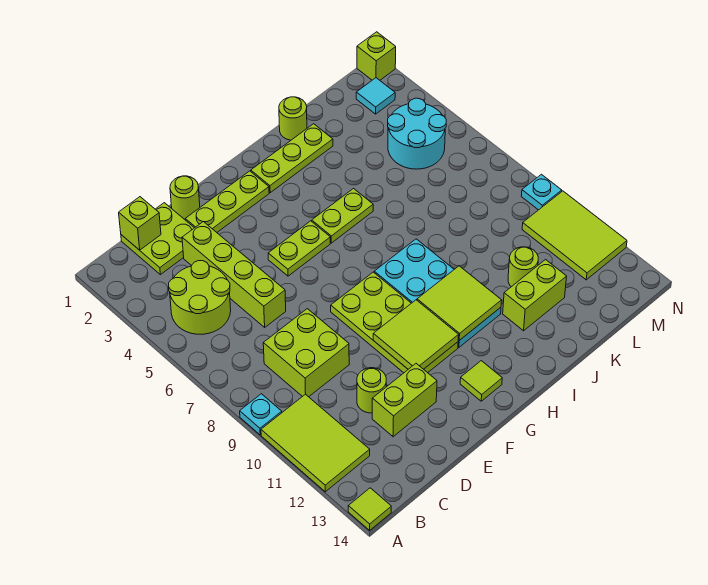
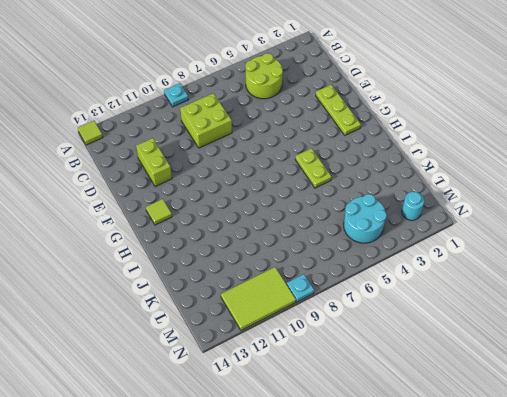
cyan 1x1 round brick [402,192,424,220] -> cyan 1x1 tile [356,78,395,114]
none -> lime 2x3 tile [261,394,370,492]
none -> lime 2x2 plate [121,203,194,275]
none -> lime 1x4 brick [182,222,286,327]

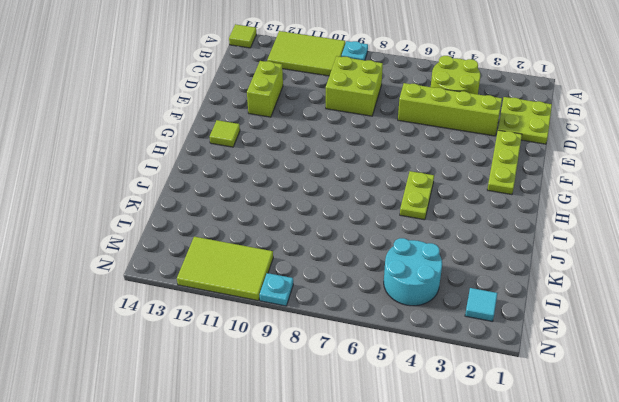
none -> lime 1x1 round brick [357,368,386,413]
none -> lime 1x1 round brick [170,176,200,219]
none -> lime 1x2 plate [268,221,330,276]

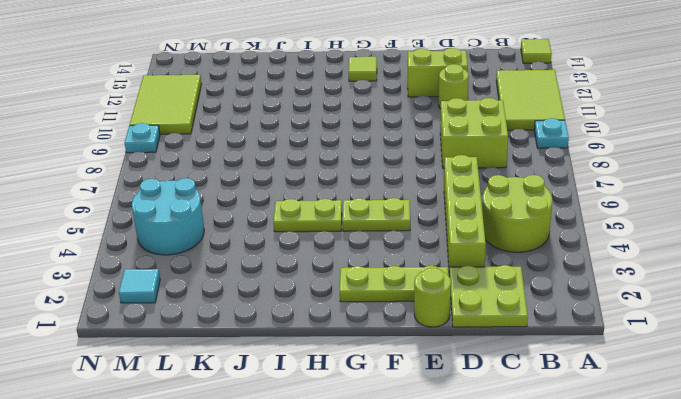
none -> lime 2x4 plate [331,272,458,373]
none -> lime 1x3 plate [251,124,333,193]
none -> cyan 2x4 plate [374,239,501,347]

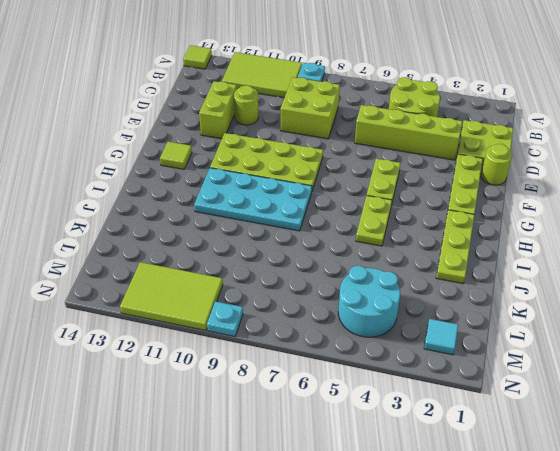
none -> lime 1x1 round brick [279,97,307,140]
none -> lime 1x2 brick [503,260,567,331]
none -> lime 1x1 round brick [508,247,538,287]

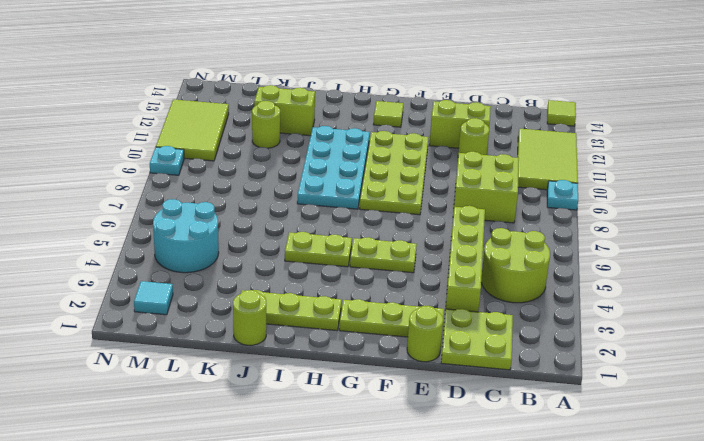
none -> lime 1x1 brick [357,32,396,80]
none -> lime 1x1 brick [119,197,161,250]
none -> lime 2x2 tile [373,300,459,369]

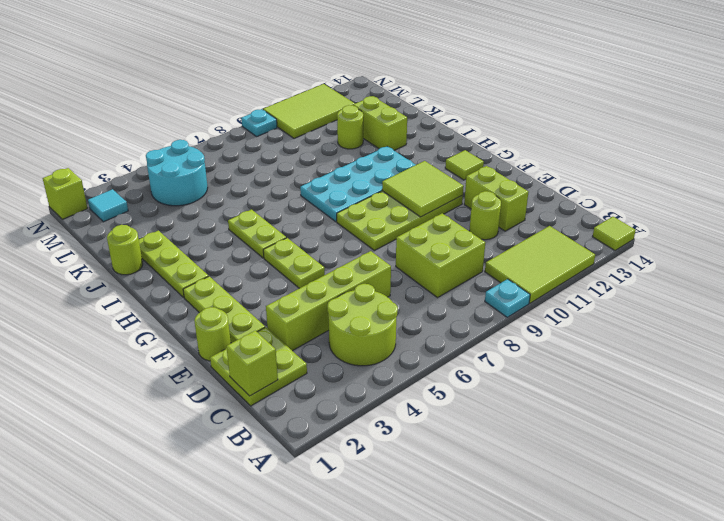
none -> lime 2x2 tile [417,266,502,340]

